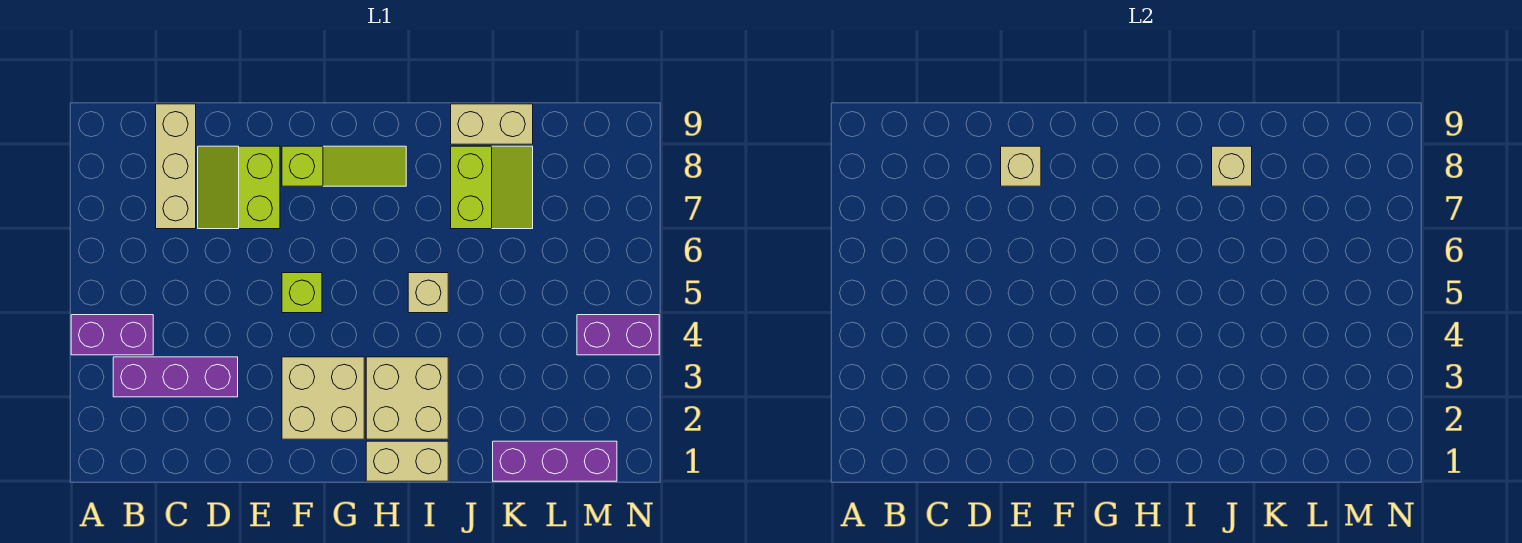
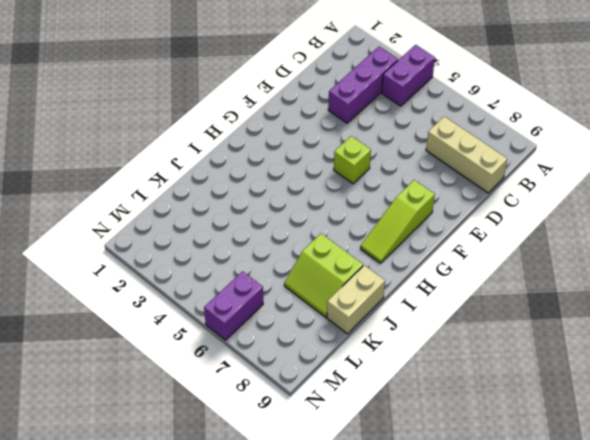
purple 1x2 brick [204,271,263,340] -> purple 1x2 brick moved to [577,315,659,355]
none -> lime 2x2 slope [198,146,280,229]
none -> tan 2x2 brick [282,357,364,439]
none -> tan 1x2 brick [366,441,448,481]

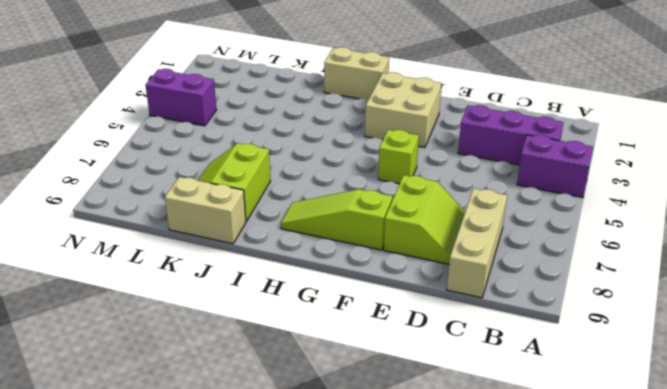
none -> tan 2x2 brick [366,357,448,439]
none -> tan 1x1 brick [408,273,448,313]
none -> purple 1x3 brick [493,441,617,481]

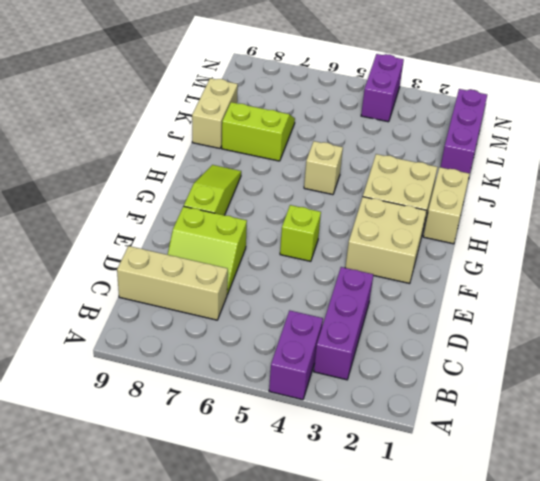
none -> tan 1x1 brick [1001,146,1041,186]
none -> tan 1x1 brick [1212,146,1252,186]

